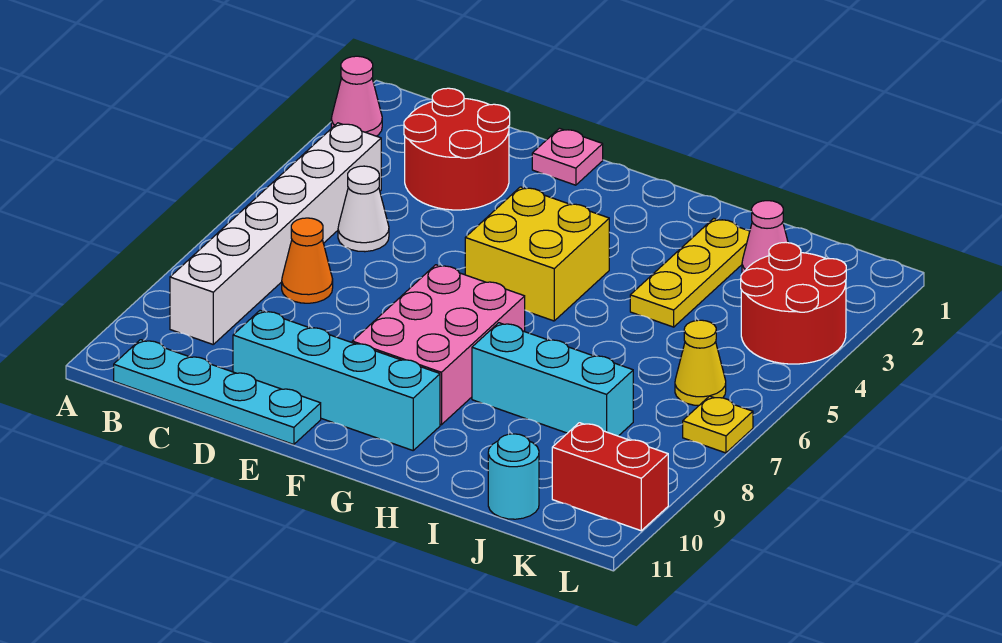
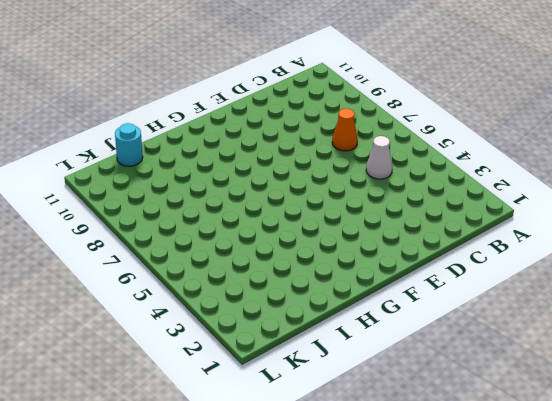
none -> pink 1x1 cone [331,56,382,136]
none -> white 1x6 brick [170,123,381,344]
none -> cyan 1x4 plate [114,340,321,445]

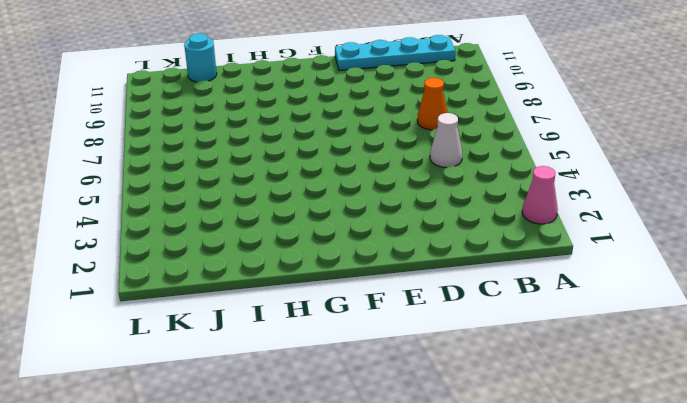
none -> white 1x6 brick [170,123,381,344]
none -> red 2x2 round brick [404,88,510,210]
none -> cyan 1x4 brick [233,311,440,450]

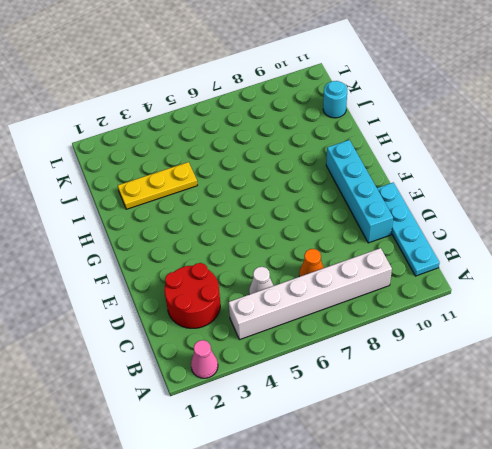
none -> pink 1x1 plate [532,128,603,185]
none -> yellow 2x2 brick [465,187,609,321]
none -> pink 2x3 brick [352,265,525,425]

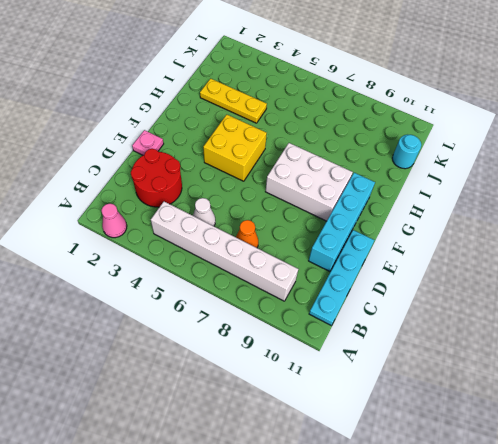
white 2x3 brick [266,143,353,221] -> pink 2x3 brick [352,265,525,425]
none -> cyan 1x3 brick [472,323,633,436]
none -> pink 1x1 cone [742,201,788,273]
none -> red 2x2 round brick [741,242,846,364]

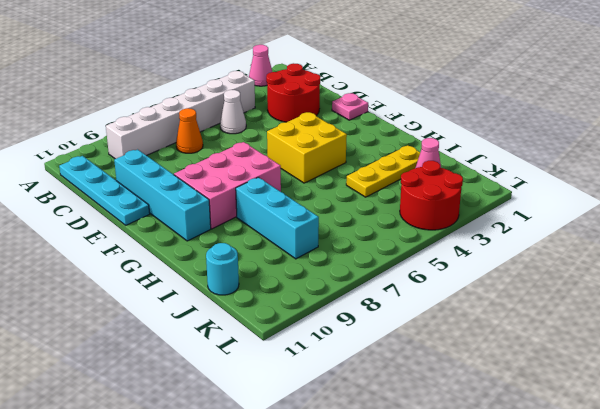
none -> yellow 1x1 cone [675,320,726,405]
none -> red 1x2 brick [552,423,668,531]
none -> yellow 1x1 plate [683,396,753,453]

